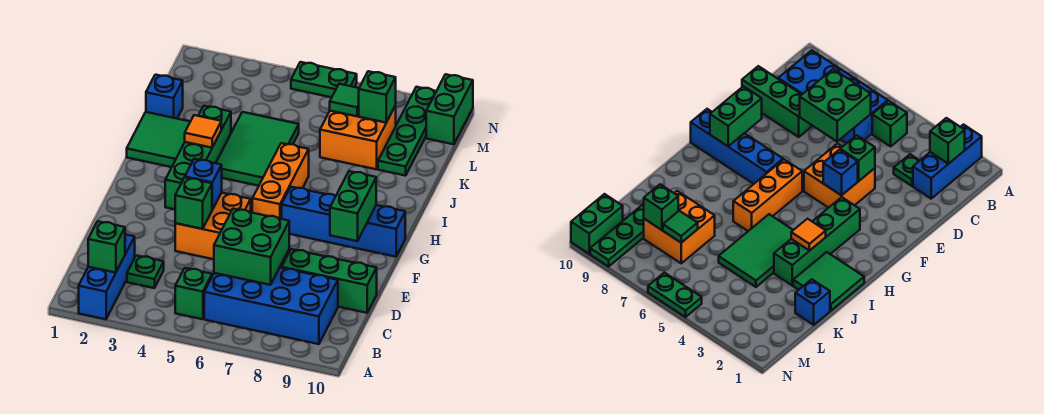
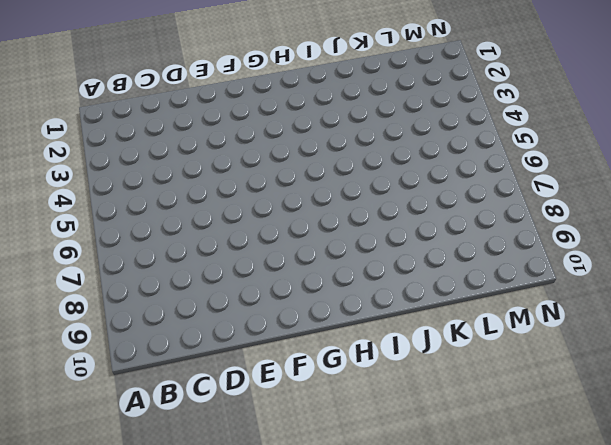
none -> blue 1x3 brick [79,234,135,319]
none -> green 1x1 brick [175,268,212,319]
none -> blue 2x4 brick [204,268,338,344]

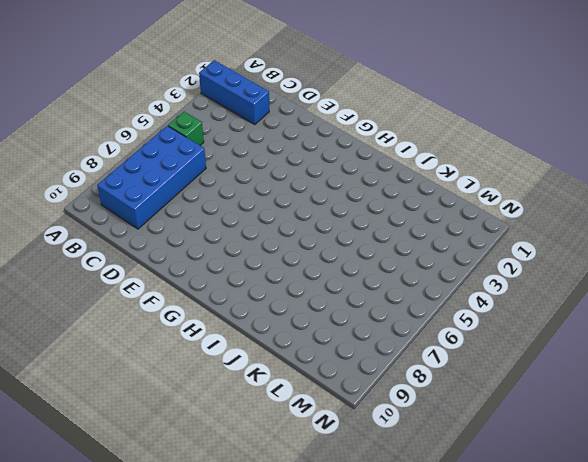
none -> green 1x1 plate [127,256,164,288]
none -> green 1x3 brick [282,249,377,313]
none -> orange 2x2 brick [175,193,251,259]

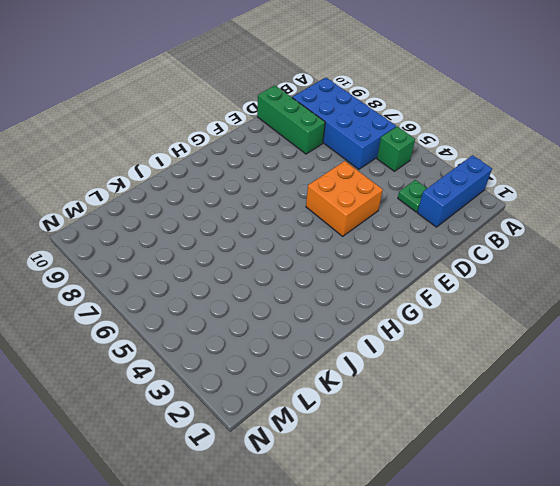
none -> green 1x4 brick [165,106,231,209]
none -> orange 1x3 brick [252,143,309,219]
none -> blue 1x4 brick [282,187,405,257]

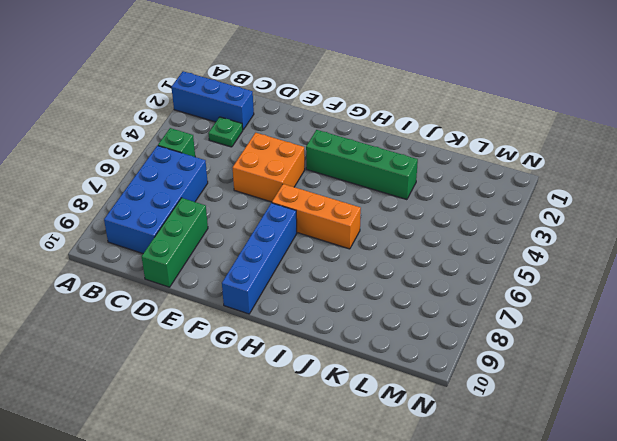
none -> green 2x2 tile [127,112,190,167]
none -> green 2x3 tile [216,112,299,186]
none -> blue 1x1 brick [146,75,183,119]

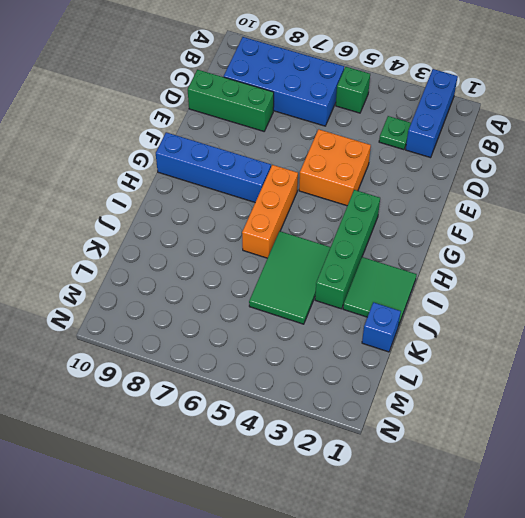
none -> orange 2x2 brick [320,106,396,169]
none -> green 1x4 plate [378,87,436,176]
none -> green 1x2 brick [426,74,473,144]

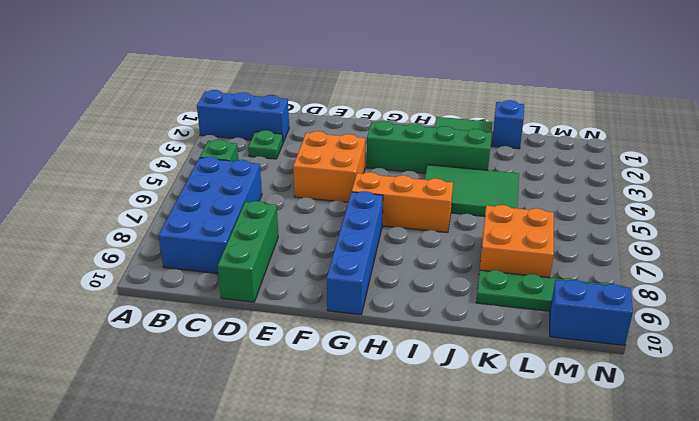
blue 1x2 brick [550,280,633,346] -> green 1x2 brick [426,74,473,144]
none -> green 1x2 plate [291,62,357,97]
none -> green 1x1 brick [88,221,125,273]
none -> green 2x2 brick [214,209,289,285]

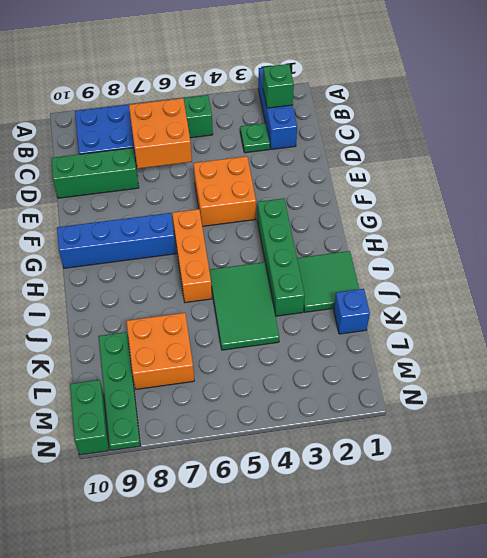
orange 2x2 brick [129,98,192,168] -> green 2x2 brick [214,209,289,285]
none -> green 1x2 plate [291,62,357,97]
none -> green 1x1 brick [175,177,212,229]
none -> blue 1x1 brick [185,159,222,210]

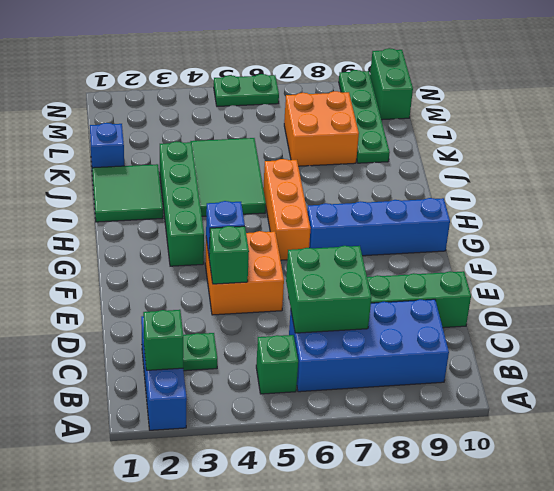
none -> green 1x2 brick [330,171,376,241]
none -> orange 1x1 tile [185,115,221,148]
none -> green 1x1 tile [330,84,359,116]

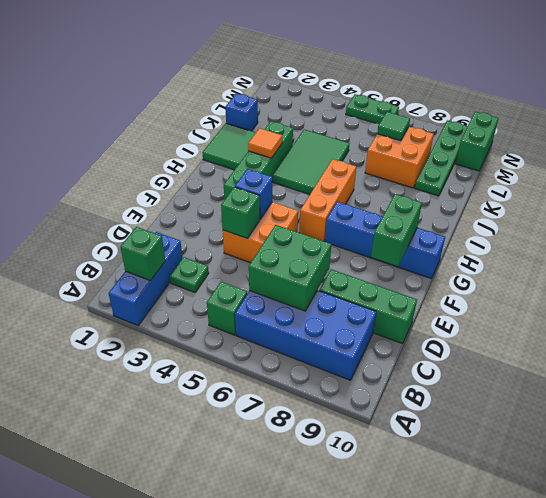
none -> green 1x1 brick [359,71,396,123]

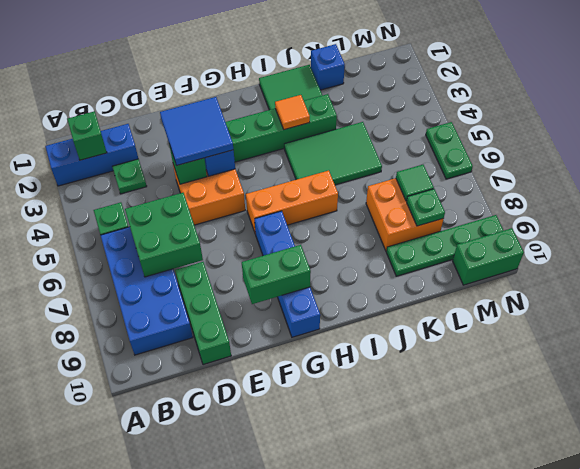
blue 2x2 tile [160,97,233,166] -> none
green 1x1 plate [407,189,445,226] -> green 1x1 brick [359,71,396,123]

